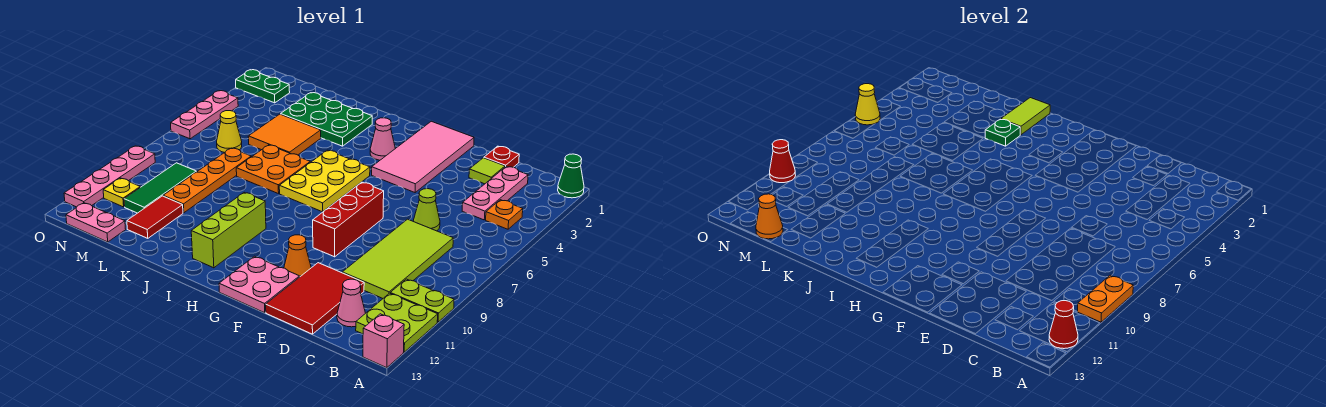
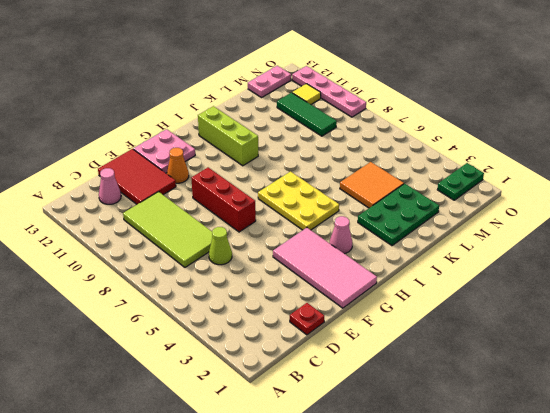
yellow 1x1 tile [292,84,321,104] -> yellow 1x1 plate [103,178,140,207]
none -> green 1x1 cone [558,154,584,198]
none -> lime 1x2 plate [390,279,454,322]
none -> lime 2x2 plate [356,293,438,352]
none -> pink 1x1 brick [363,314,404,368]

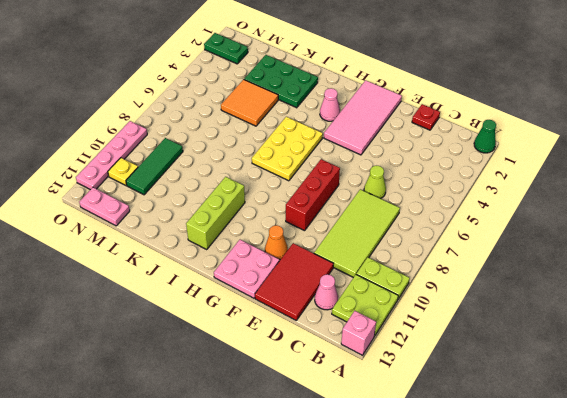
none -> orange 1x1 plate [486,200,523,229]
none -> pink 1x3 plate [462,166,528,220]
none -> lime 1x1 tile [469,158,505,184]
none -> orange 2x2 plate [236,145,310,194]

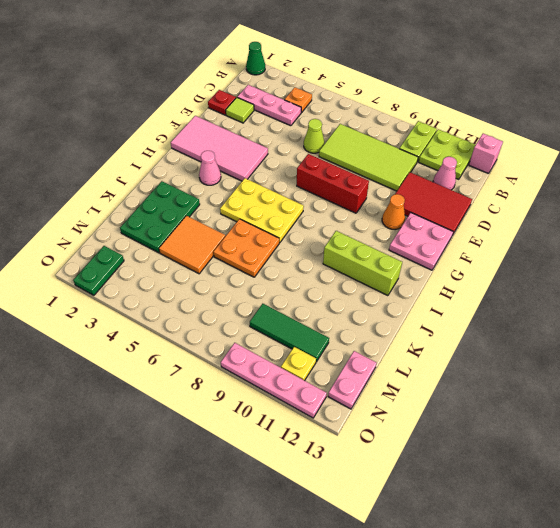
none -> orange 1x4 plate [163,148,251,213]
none -> red 1x2 tile [127,196,183,238]
none -> yellow 1x1 cone [217,111,242,153]
none -> pink 1x3 plate [171,91,238,139]

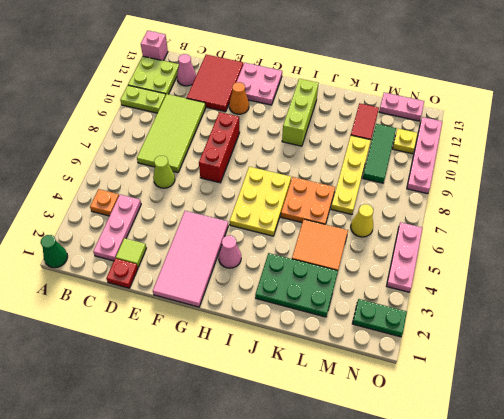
yellow 1x4 plate [331,135,371,214] -> orange 1x4 plate [163,148,251,213]
none -> orange 1x2 plate [1078,275,1133,322]
none -> red 1x1 cone [1049,301,1078,349]
none -> lime 1x2 tile [1001,98,1050,135]
none -> green 1x1 plate [985,119,1020,146]

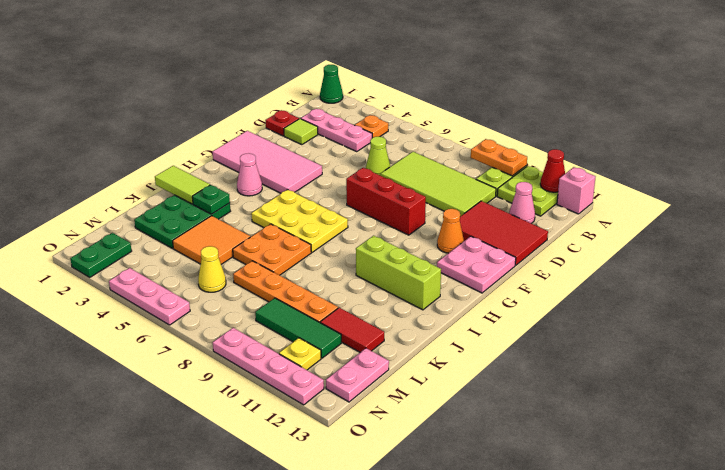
none -> orange 1x1 cone [756,194,783,239]
none -> yellow 1x1 cone [855,84,880,125]
none -> red 1x1 cone [770,140,796,183]

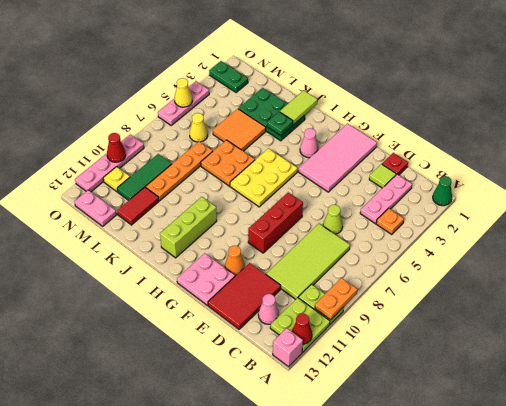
none -> orange 1x1 cone [756,194,783,239]

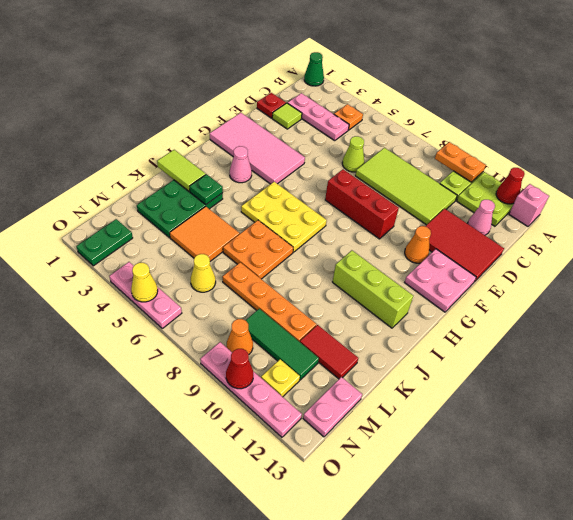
orange 1x1 cone [227,319,253,354] -> orange 1x1 cone moved to [756,194,783,239]

